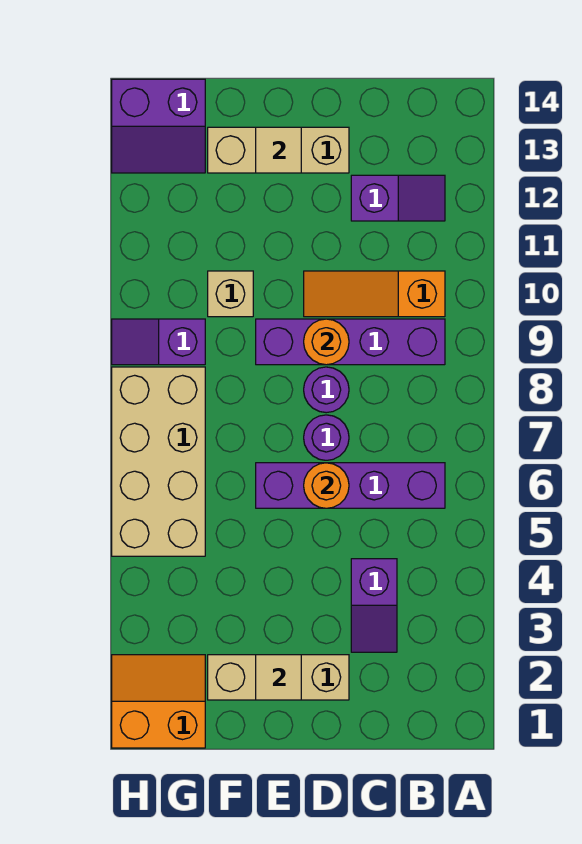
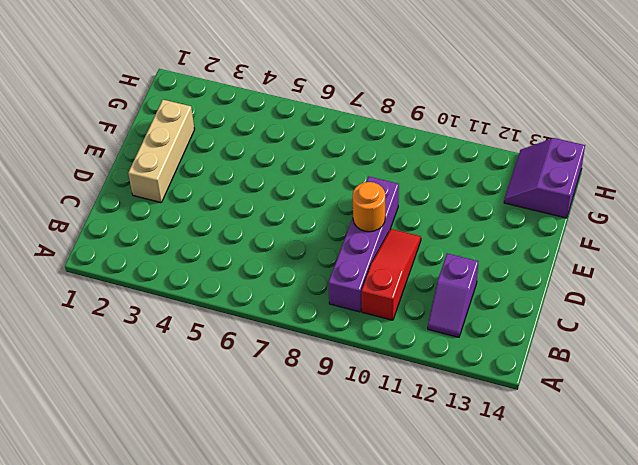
red 1x3 slope [362,229,421,320] -> orange 1x3 slope [304,271,445,317]
none -> purple 1x4 brick [256,463,445,508]
none -> purple 1x2 slope [351,559,397,652]
none -> purple 1x1 round brick [304,415,349,460]

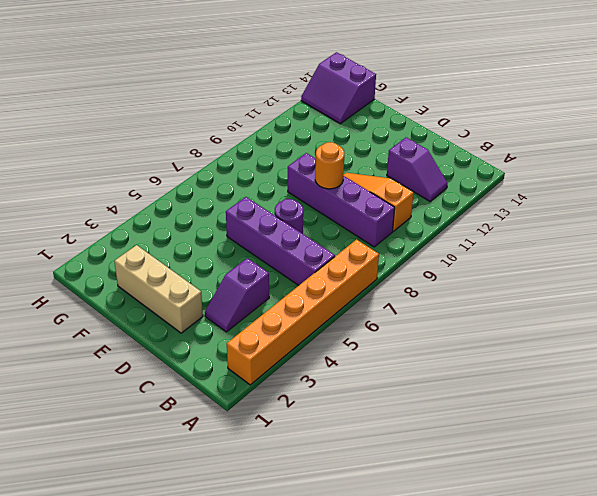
orange 1x6 brick [227,240,379,385] -> none
none -> purple 1x1 round brick [304,367,349,413]
none -> tan 1x3 brick [208,127,349,173]
none -> tan 1x1 brick [208,271,253,317]

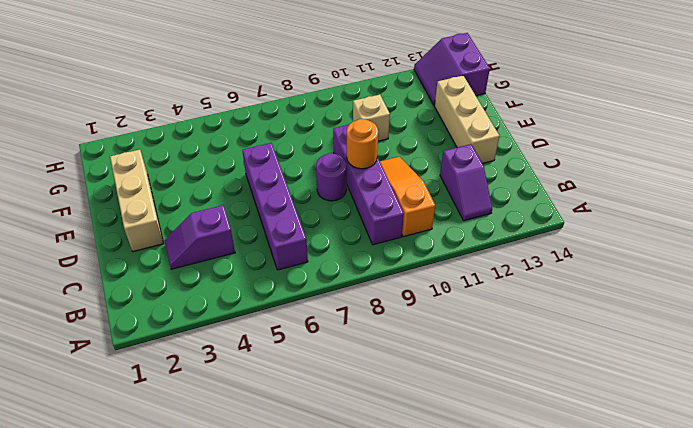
none -> purple 1x1 round brick [304,415,349,460]
none -> orange 2x2 slope [112,655,205,748]
none -> tan 2x4 brick [112,367,205,556]

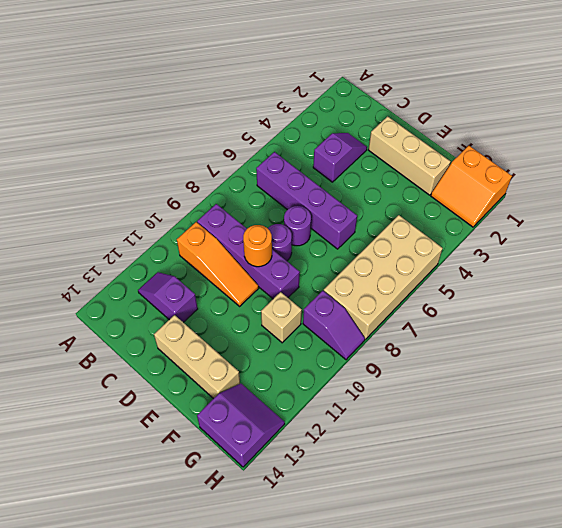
none -> orange 1x1 round brick [304,463,349,508]
none -> tan 1x1 tile [256,655,301,700]
none -> tan 1x1 tile [256,127,301,173]

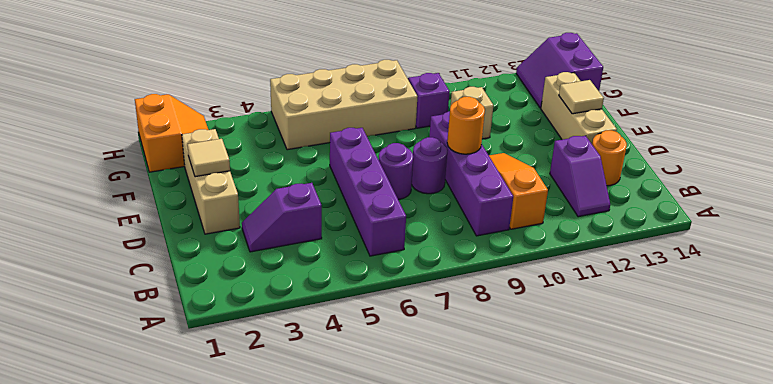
orange 1x1 round brick [592,130,627,186] -> orange 1x1 round brick moved to [304,463,349,508]

